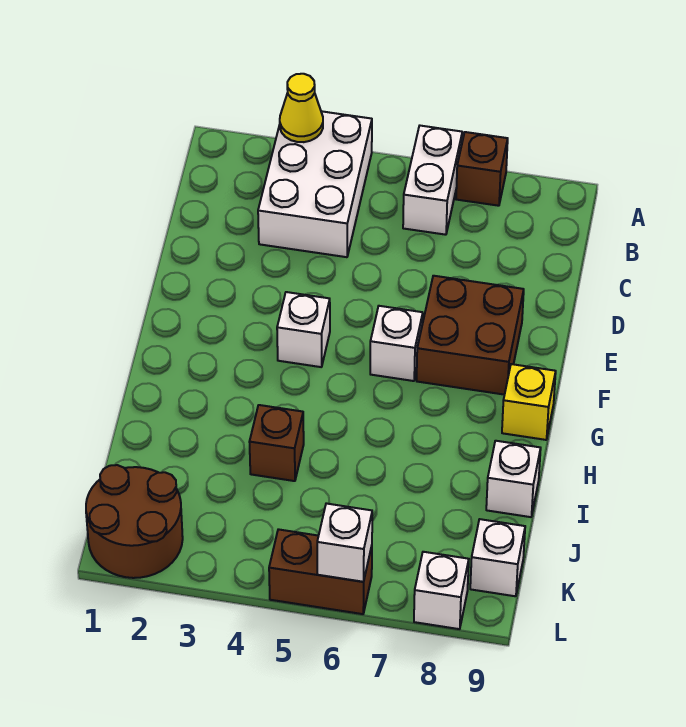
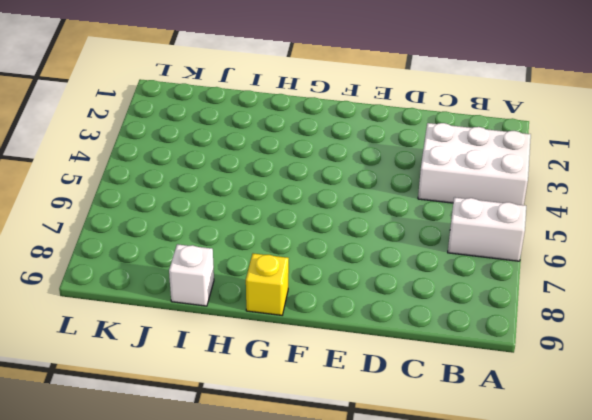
none -> brown 1x1 brick [456,132,508,206]
none -> brown 2x2 brick [417,276,524,395]
none -> white 1x1 brick [277,292,330,367]

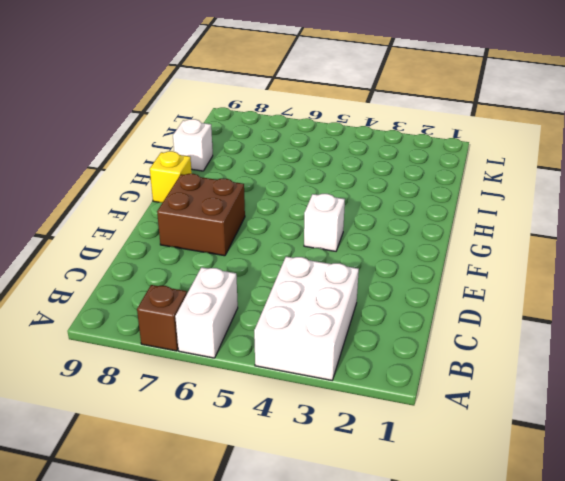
none -> white 1x1 brick [370,306,423,381]
none -> brown 1x1 brick [250,405,304,481]
none -> brown 2x2 round brick [86,465,183,578]

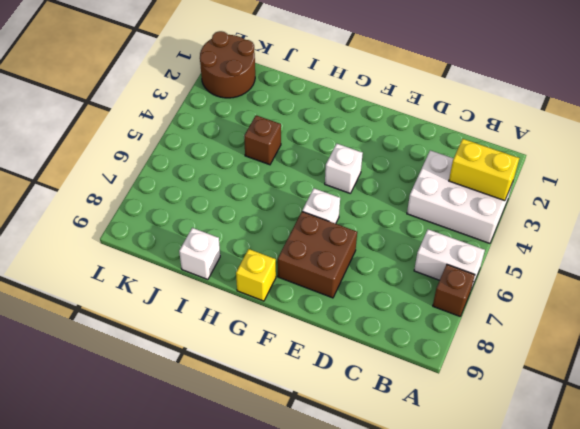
yellow 1x2 brick [449,139,519,201] -> yellow 1x1 cone [280,74,323,142]
none -> white 1x1 brick [470,519,525,596]
none -> brown 1x2 brick [269,529,372,614]
none -> white 1x1 brick [414,552,469,629]

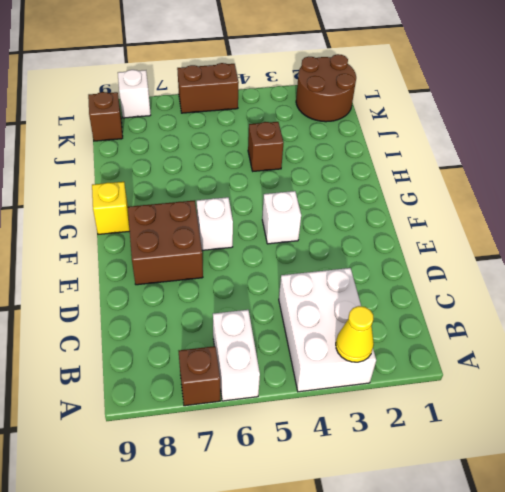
brown 1x1 brick [88,92,123,141] -> white 1x1 brick [470,519,525,596]
none -> white 1x1 brick [486,441,541,517]
none -> white 1x1 brick [317,503,372,582]

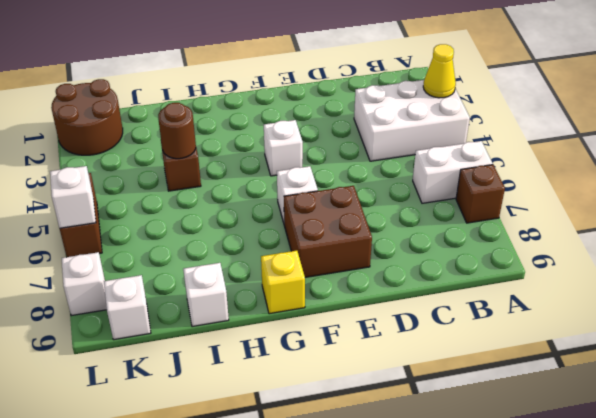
brown 1x1 round brick [158,103,196,159] -> none

